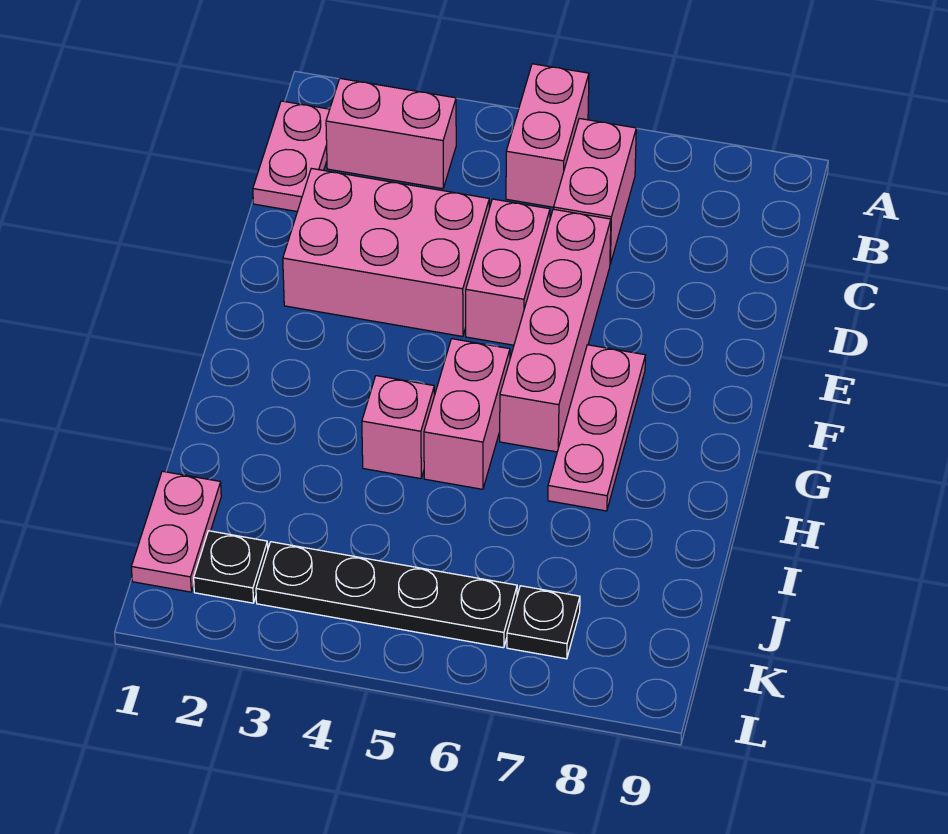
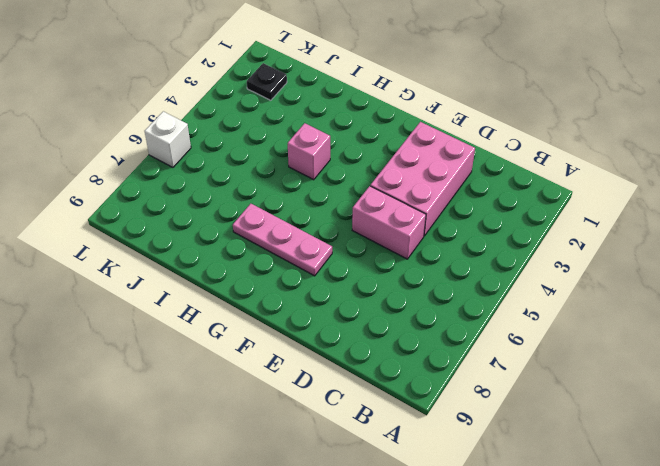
white 1x1 brick [145,111,191,167] -> none
none -> pink 1x2 brick [506,64,589,207]
none -> pink 1x2 plate [253,101,330,212]
none -> pink 1x2 brick [326,78,456,189]

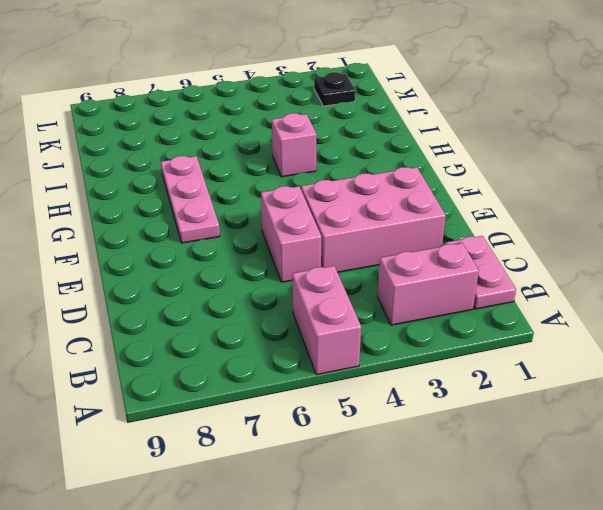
none -> pink 1x2 brick [554,118,636,264]
none -> pink 1x4 brick [500,209,611,452]
none -> pink 1x2 brick [424,339,510,489]

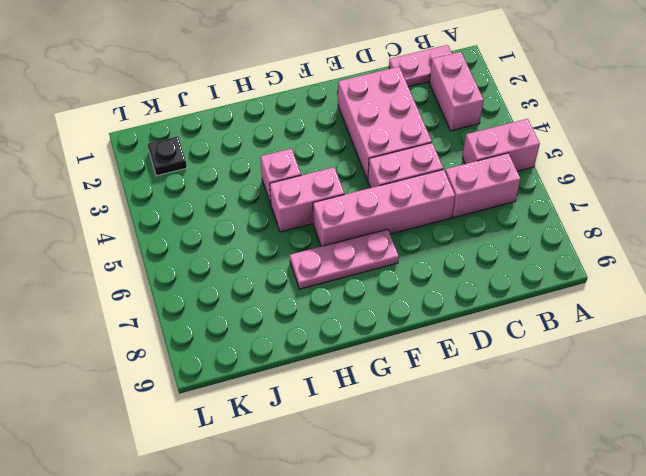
none -> pink 1x2 plate [131,471,221,592]
none -> black 1x4 plate [256,542,517,648]
none -> black 1x1 plate [507,586,580,659]

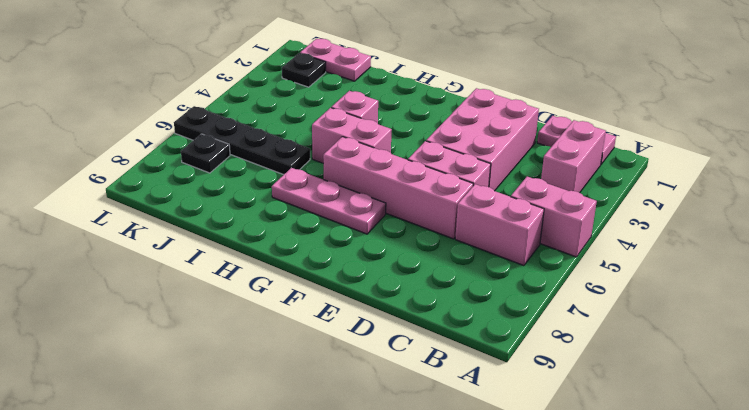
black 1x4 plate [174,106,310,175] -> black 1x4 plate turned to [256,542,517,648]

